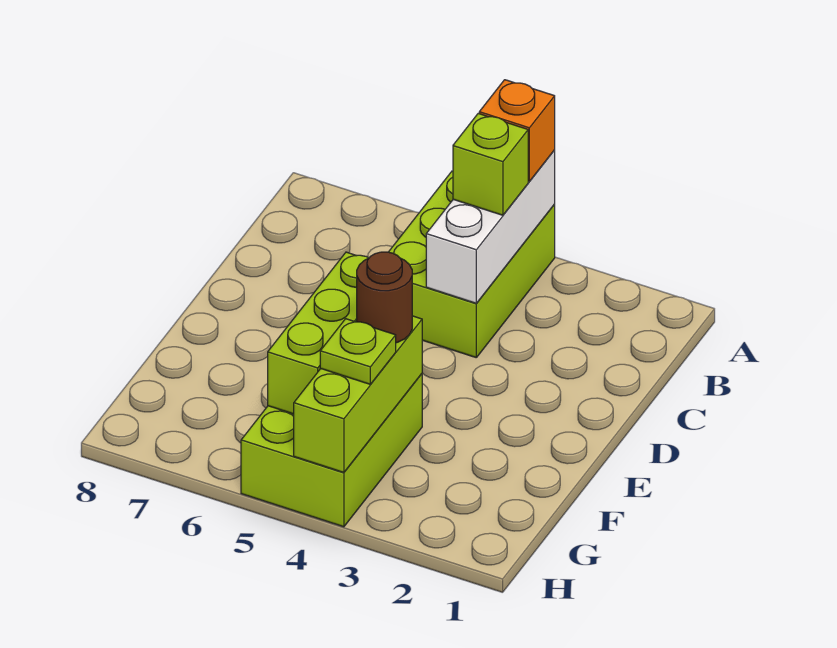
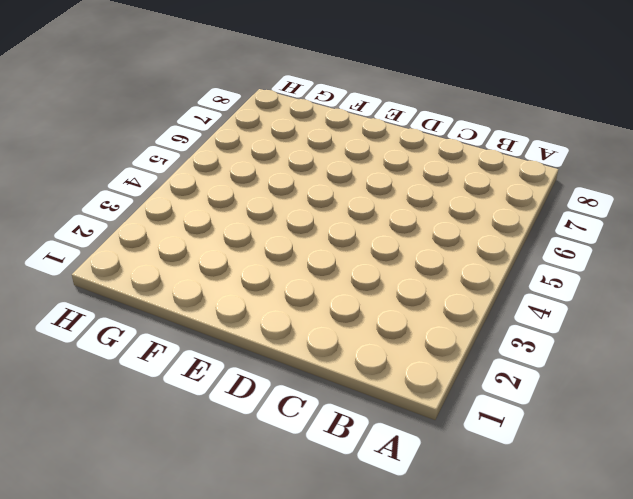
none -> lime 2x3 brick [389,171,555,357]
none -> lime 2x3 brick [241,374,422,527]

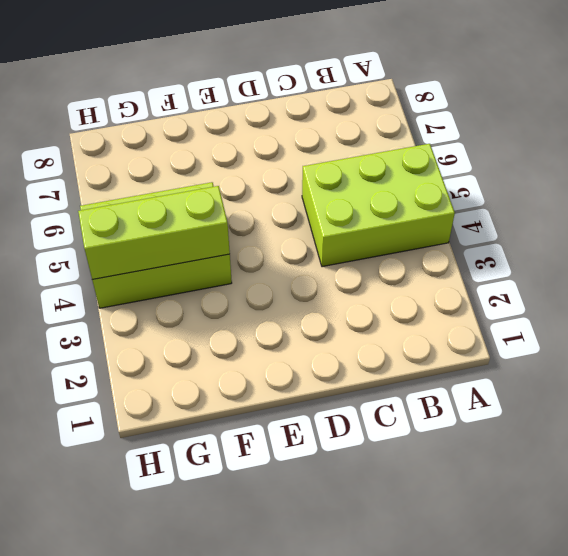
none -> white 1x3 brick [426,150,555,303]
none -> lime 1x3 brick [268,252,368,414]

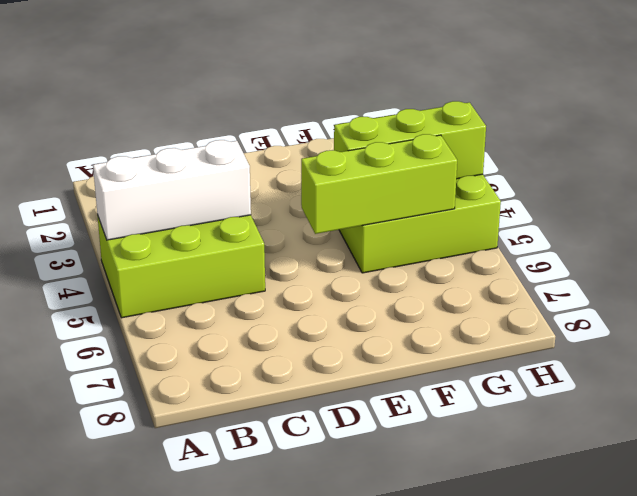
none -> orange 1x1 brick [479,80,555,182]
none -> lime 1x1 brick [453,113,528,215]

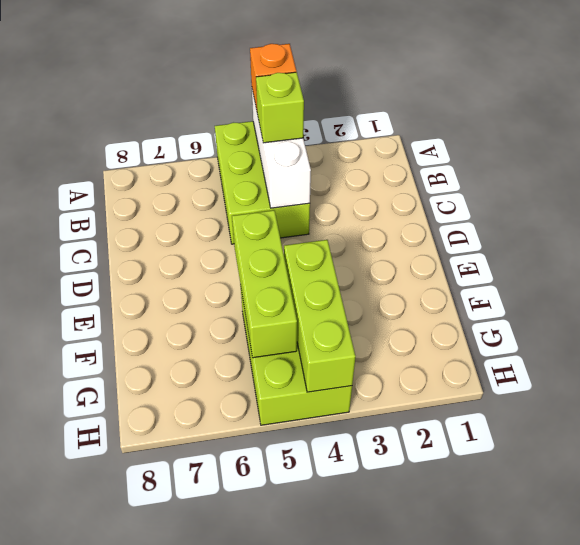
none -> brown 1x1 round brick [357,252,412,343]
none -> lime 1x1 plate [320,319,396,384]

